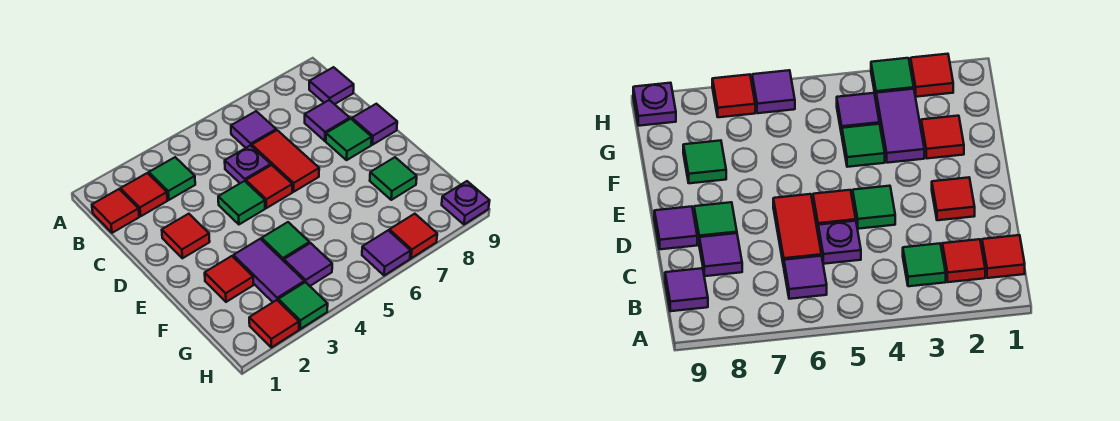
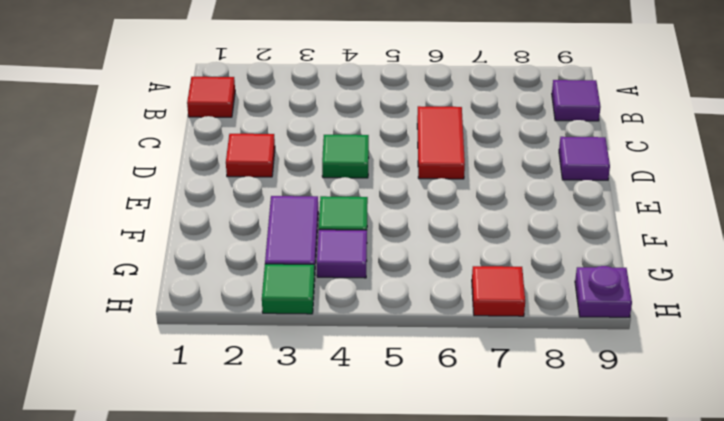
none -> red 1x1 tile [121,173,168,216]
none -> green 1x1 tile [149,157,195,200]
none -> purple 1x1 tile [231,111,276,148]

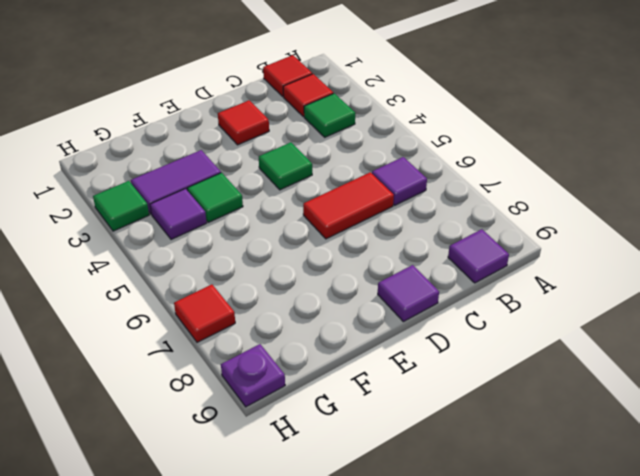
none -> purple 1x1 plate [225,145,271,183]
none -> purple 1x1 tile [305,100,350,141]
none -> red 1x1 tile [246,165,292,208]

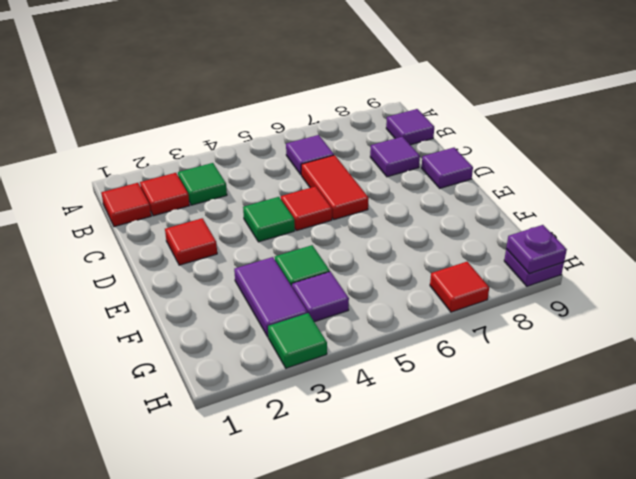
purple 1x1 plate [506,225,567,274] -> purple 1x1 plate moved to [225,145,271,183]
none -> green 1x1 tile [326,119,372,160]
none -> red 1x1 tile [205,256,253,302]
none -> green 1x1 tile [370,157,417,200]

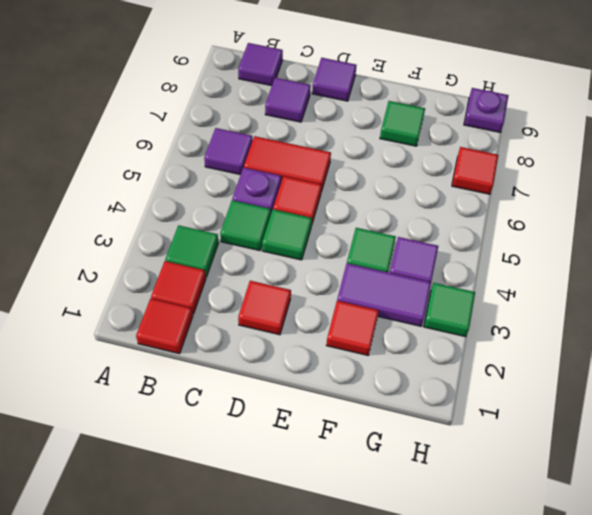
green 1x1 tile [220,200,271,251] -> green 1x1 tile moved to [326,119,372,160]
none -> red 1x1 tile [249,300,299,348]
none -> purple 1x1 tile [362,230,411,276]

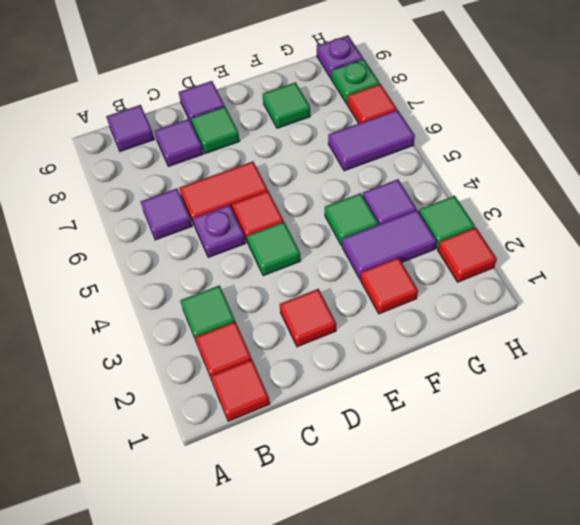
purple 1x2 tile [328,110,415,171] -> purple 1x1 tile [362,230,411,276]
green 1x1 plate [332,59,380,104] -> none

